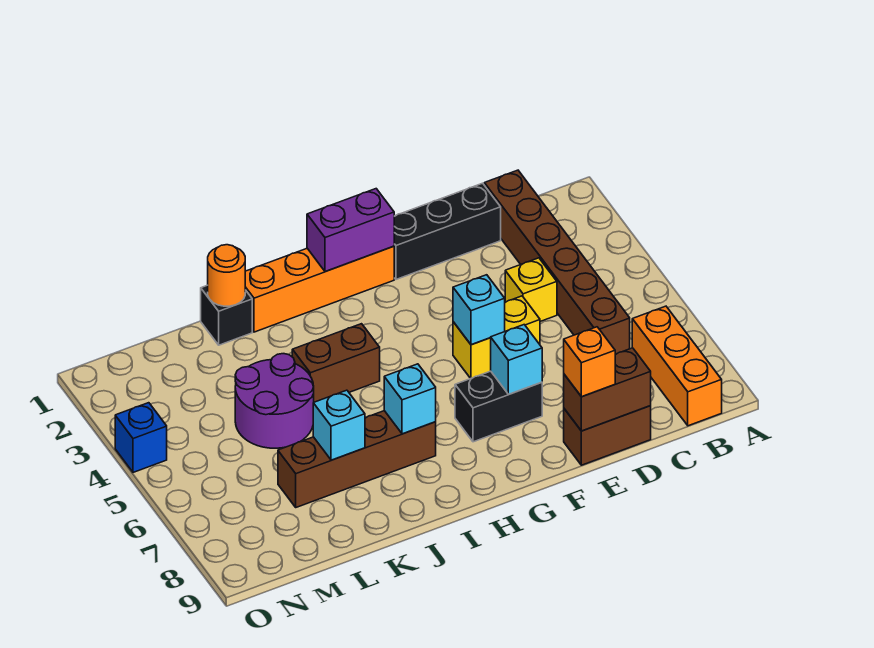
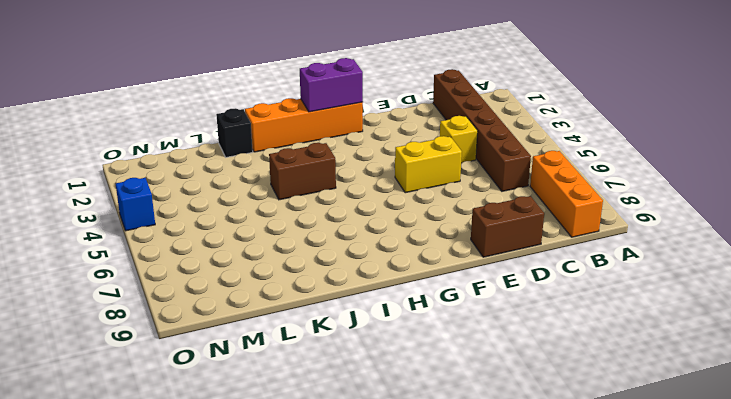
none -> black 1x3 brick [394,183,501,279]
none -> black 1x2 brick [455,371,542,442]
none -> brown 1x4 brick [278,411,436,507]

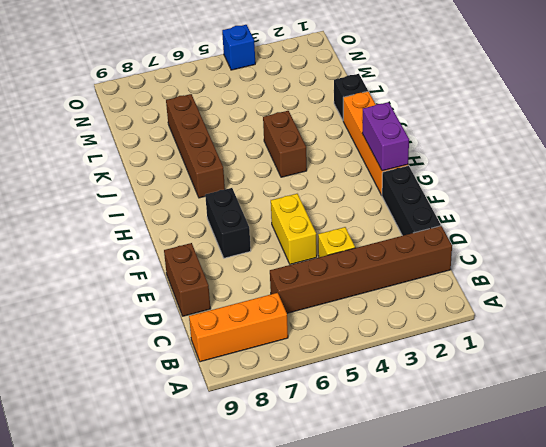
none -> purple 2x2 round brick [235,354,314,448]
none -> brown 1x2 brick [564,348,651,431]
none -> cyan 1x1 brick [453,275,505,345]

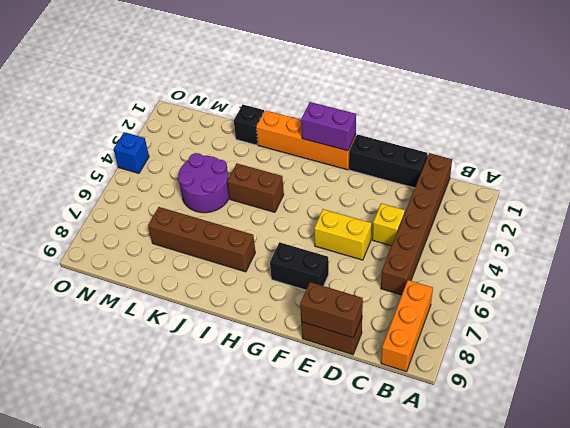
none -> cyan 1x1 brick [453,275,505,345]
none -> cyan 1x1 brick [491,325,542,394]
none -> cyan 1x1 brick [384,364,436,434]

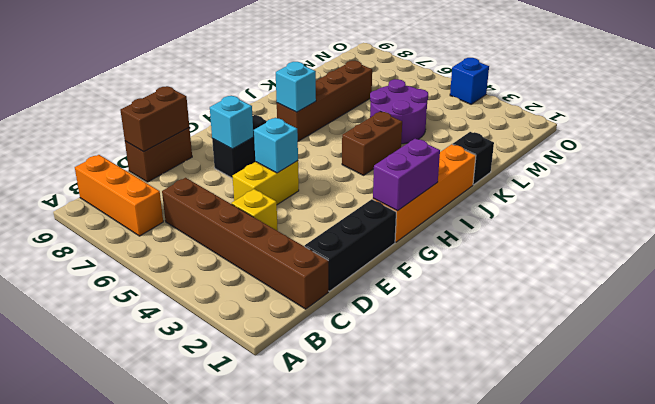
none -> orange 1x1 round brick [208,245,245,306]
none -> cyan 1x1 brick [313,390,365,460]
none -> orange 1x1 brick [564,327,615,397]

